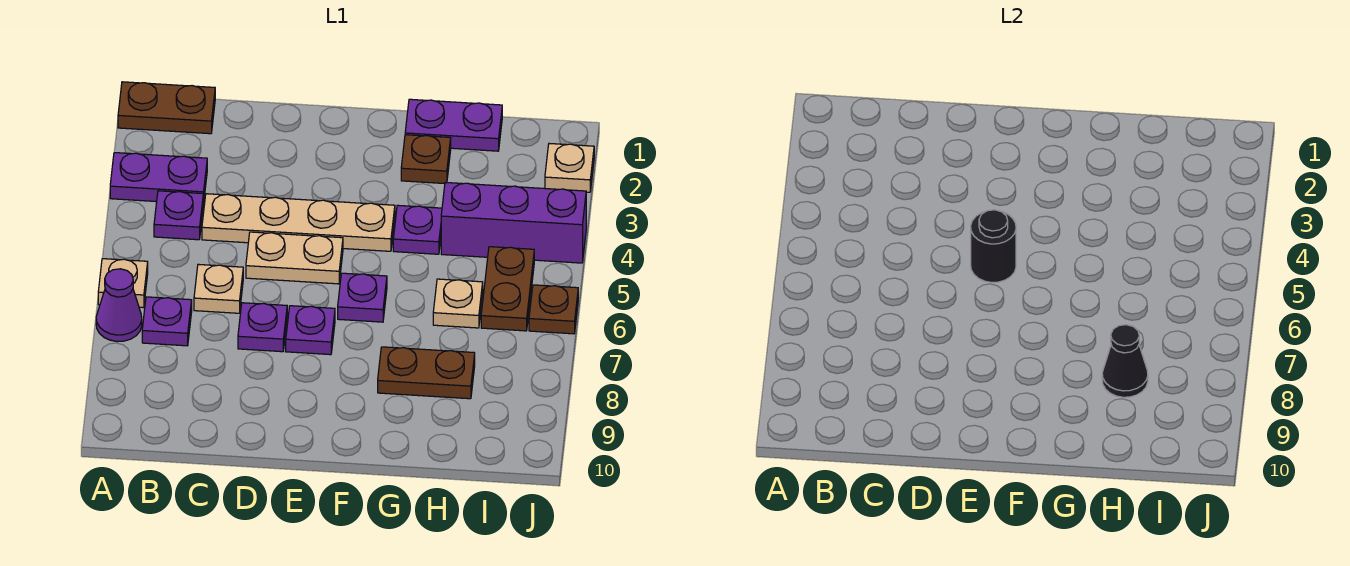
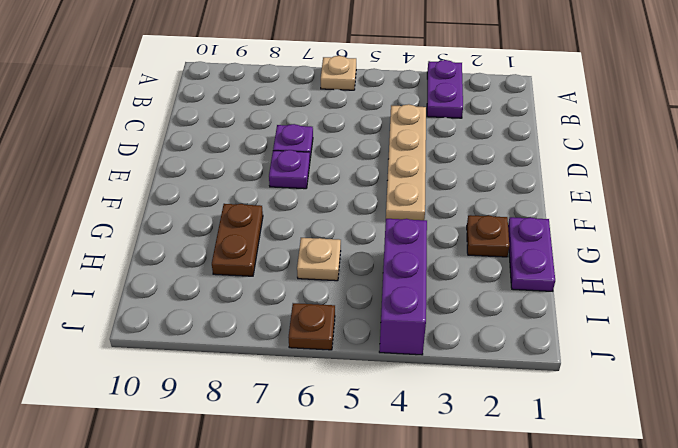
none -> brown 1x2 plate [118,82,215,134]
none -> purple 1x1 cone [96,269,142,342]
none -> purple 1x1 plate [154,191,203,240]

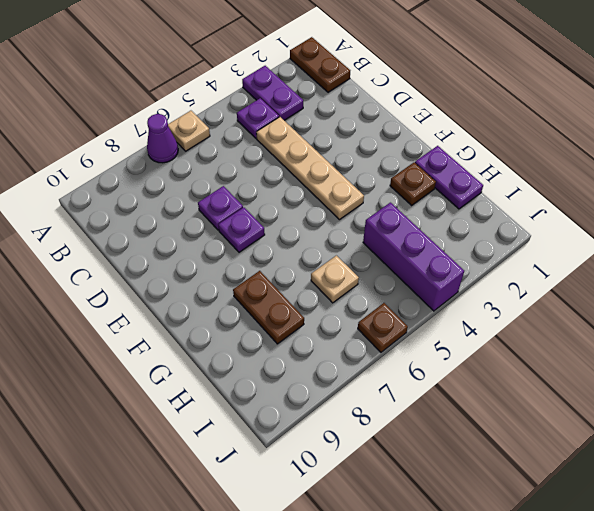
none -> purple 1x1 plate [142,297,192,346]
none -> tan 1x1 plate [194,264,243,313]
none -> tan 1x2 plate [246,232,343,284]

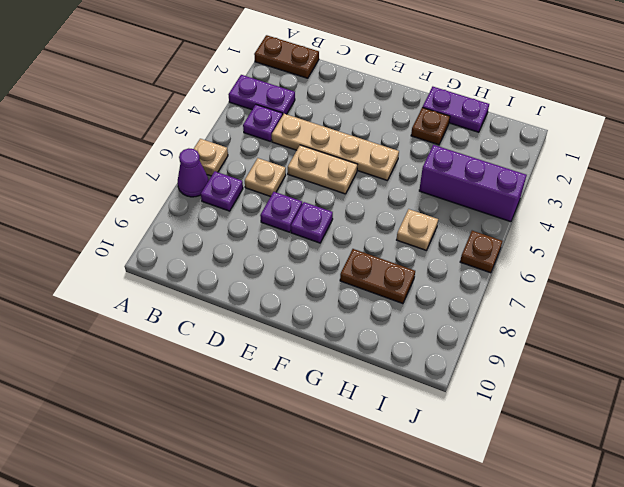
none -> purple 1x1 plate [338,273,387,322]
none -> purple 1x1 plate [393,205,442,254]
none -> brown 1x2 plate [481,247,534,331]

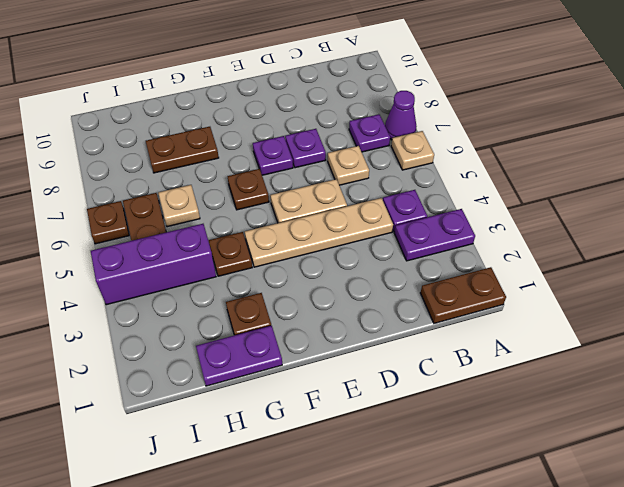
brown 1x1 plate [228,169,269,210] -> purple 1x1 plate [338,273,387,322]
brown 1x1 plate [209,232,252,276] -> purple 1x1 plate [393,205,442,254]
none -> tan 1x1 plate [545,144,594,192]
none -> black 1x1 round brick [971,210,1016,283]
none -> black 1x1 cone [1102,325,1148,397]

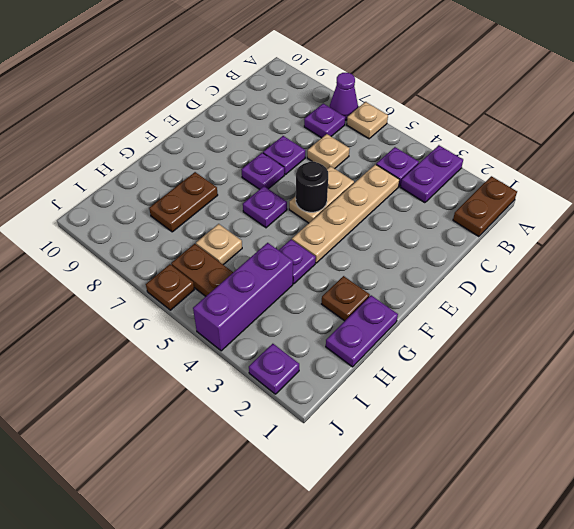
purple 1x1 plate [249,344,299,394] -> tan 1x1 plate [545,144,594,192]
none -> black 1x1 cone [1102,325,1148,397]

